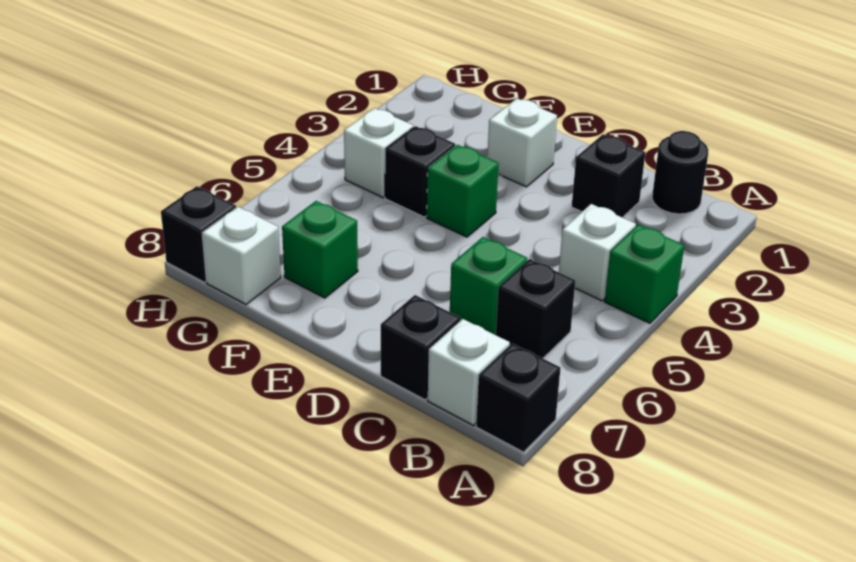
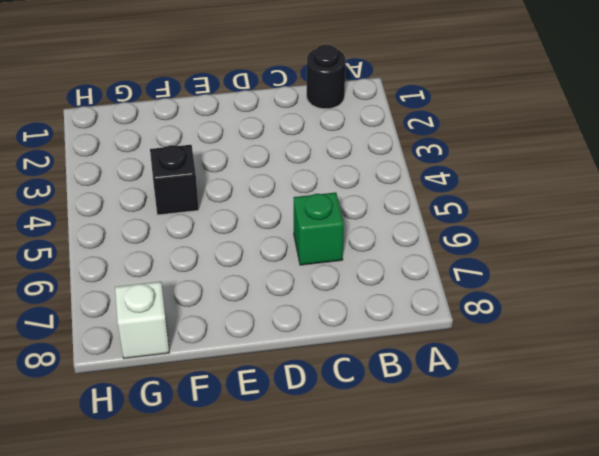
none -> green 1x1 brick [604,225,684,323]
none -> black 1x1 brick [476,343,560,452]
none -> white 1x1 brick [559,204,636,301]

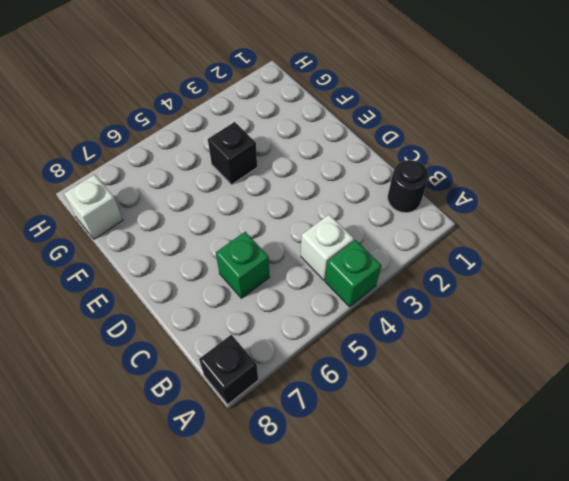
none -> black 1x1 brick [496,259,575,358]
none -> white 1x1 brick [428,319,510,426]
none -> black 1x1 brick [572,134,645,218]

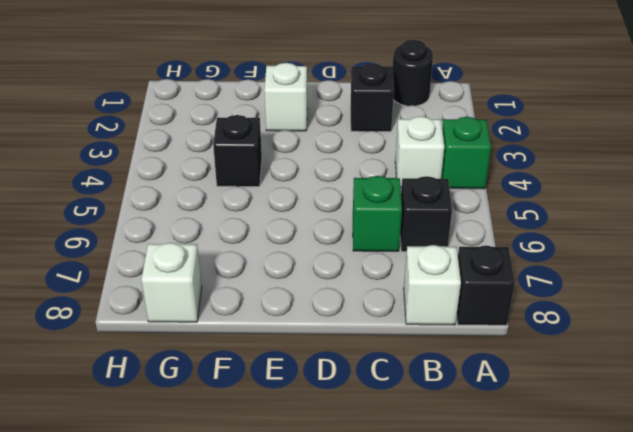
none -> black 1x1 brick [381,295,460,400]
none -> green 1x1 brick [427,145,499,237]
none -> green 1x1 brick [282,201,358,298]

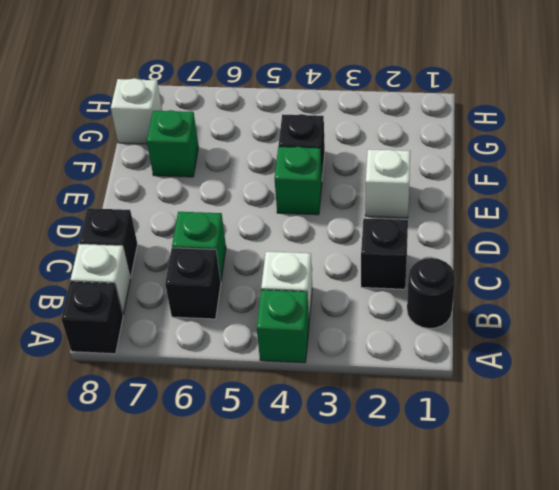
none -> white 1x1 brick [344,108,413,198]
none -> black 1x1 brick [161,186,236,282]

